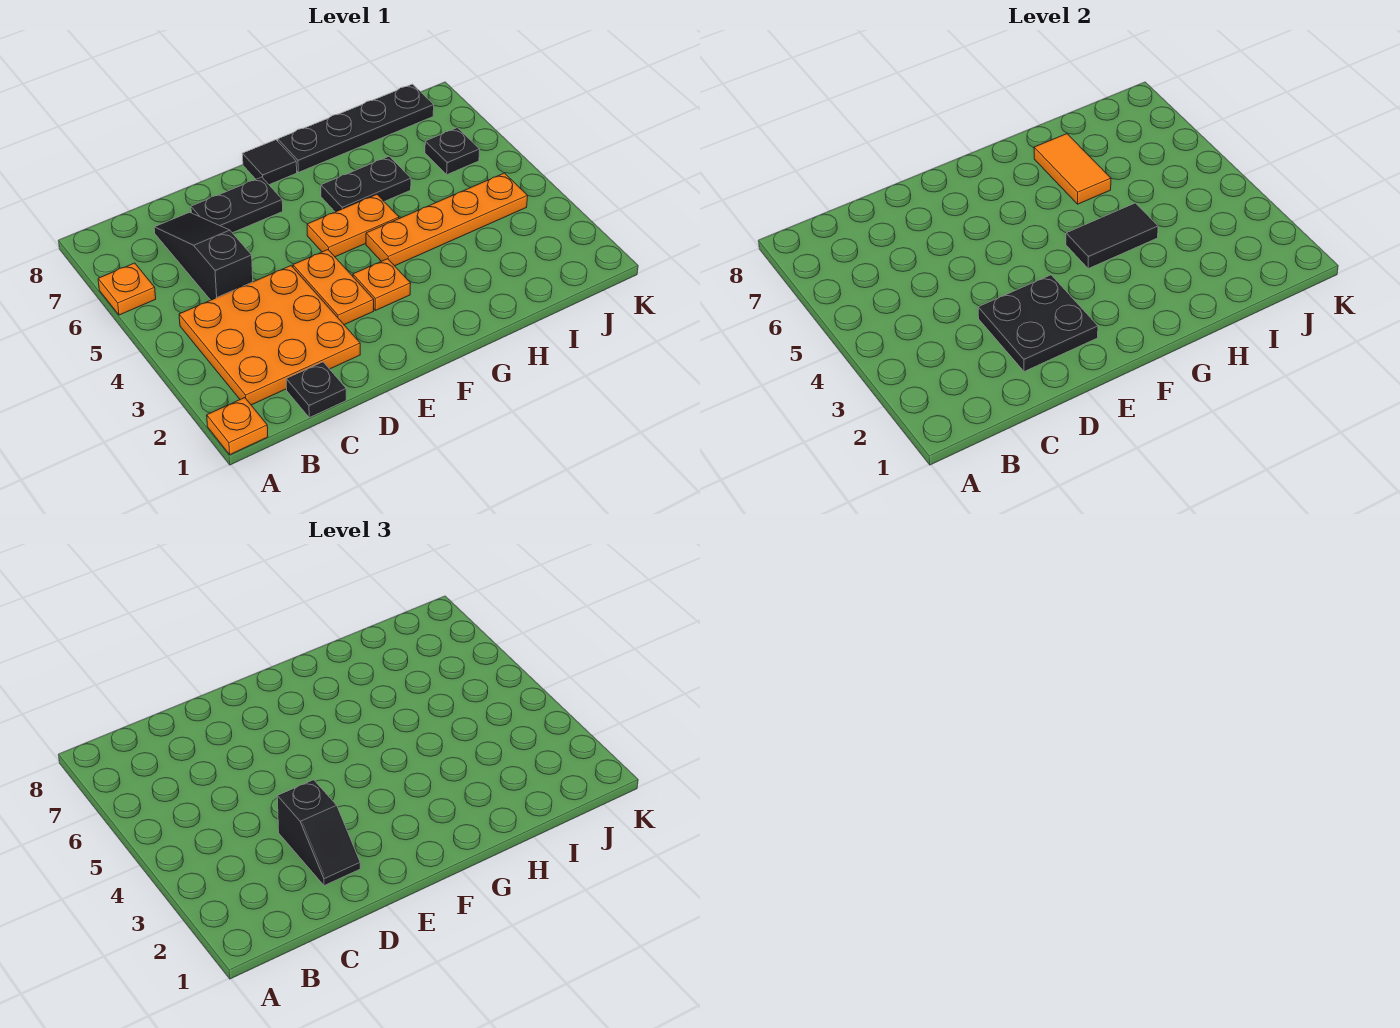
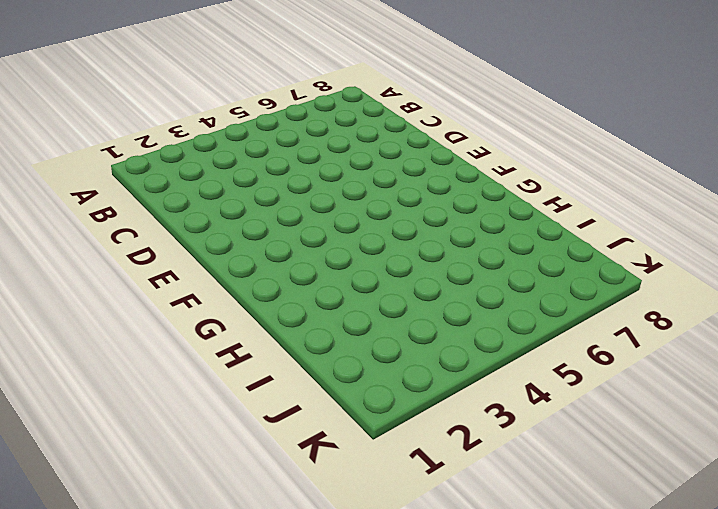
none -> orange 1x1 plate [207,398,268,454]
none -> orange 1x1 plate [98,263,156,315]
none -> orange 3x3 plate [179,266,360,405]

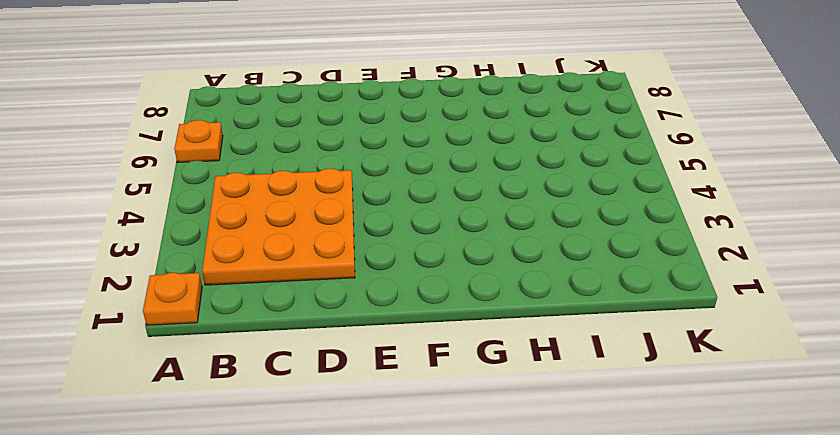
none -> black 1x1 plate [286,362,346,418]
none -> black 1x3 slope [154,212,253,300]
none -> black 1x2 plate [191,177,283,233]

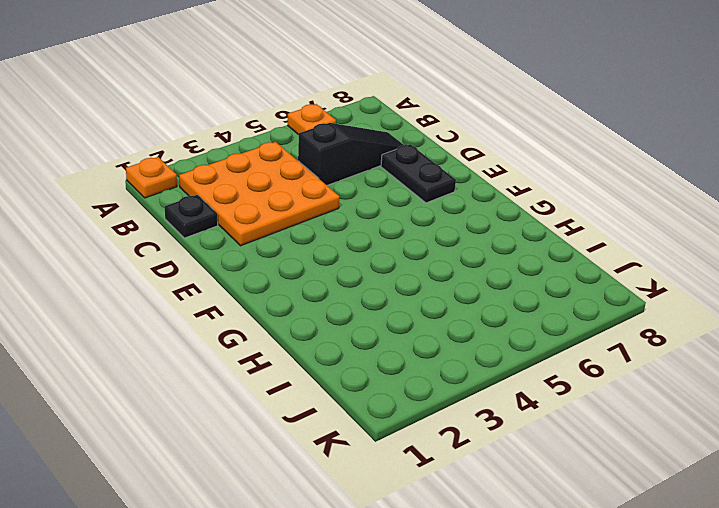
none -> orange 1x2 plate [293,250,374,325]
none -> orange 1x1 plate [353,259,411,311]
none -> orange 1x2 plate [307,194,399,257]

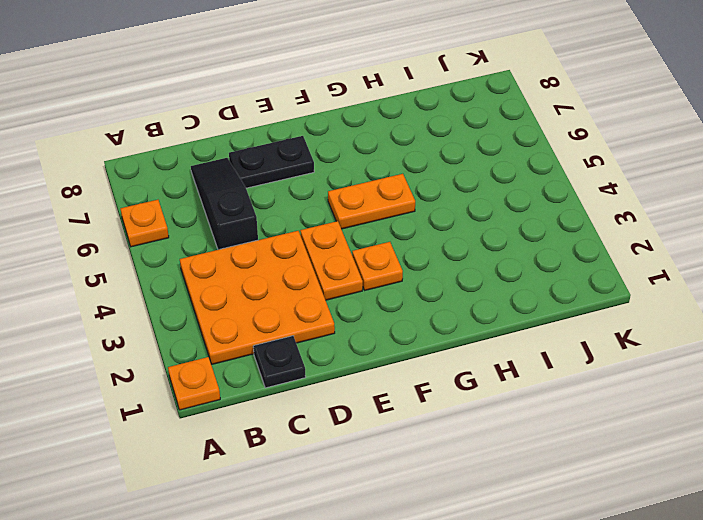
none -> black 1x1 tile [243,140,297,185]
none -> orange 1x4 plate [366,173,528,266]
none -> black 1x2 plate [321,156,411,212]

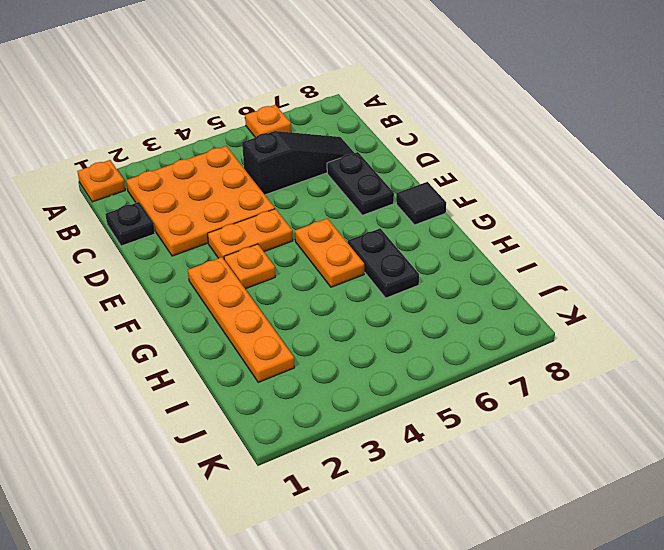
orange 1x4 plate [188,257,294,382] -> orange 1x4 plate moved to [366,173,528,266]
none -> black 1x4 plate [278,84,434,172]
none -> black 1x1 plate [425,128,480,174]
none -> black 2x2 plate [978,275,1098,372]

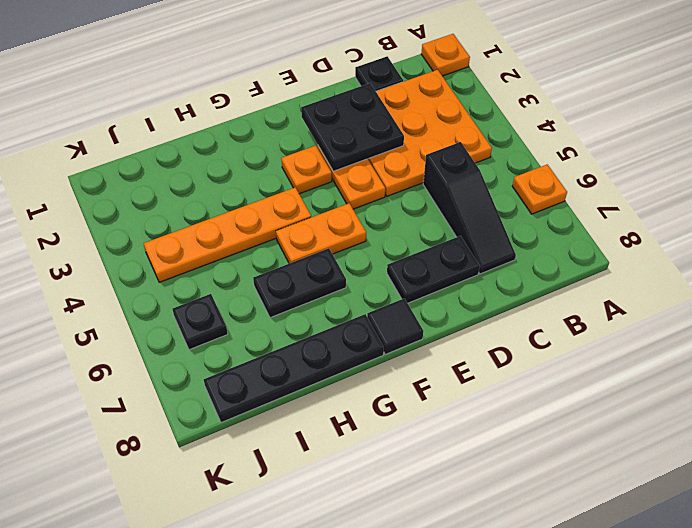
none -> black 1x2 tile [1066,203,1158,268]
none -> orange 1x2 tile [1034,134,1111,204]
none -> black 1x2 slope [277,780,360,886]

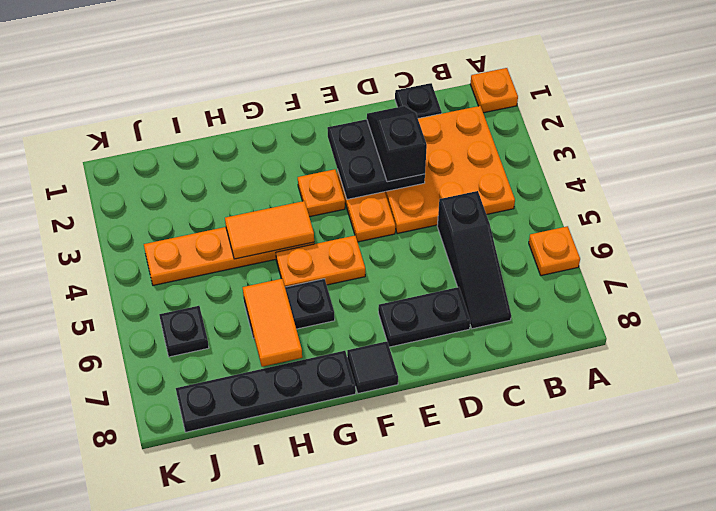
orange 1x2 tile [225,201,314,259] -> black 1x2 tile [1066,203,1158,268]

